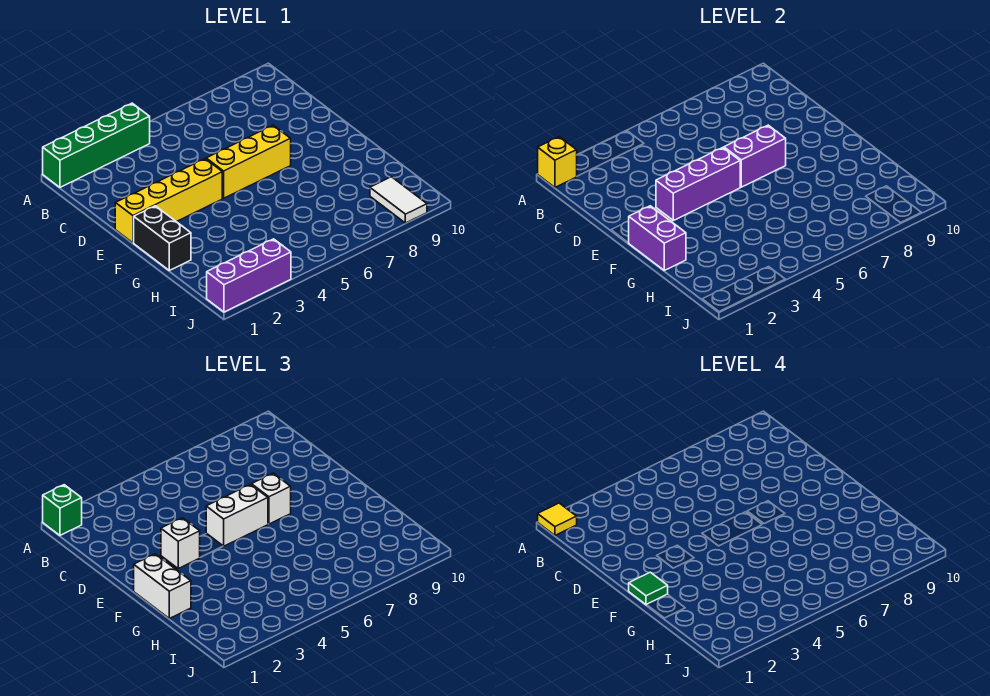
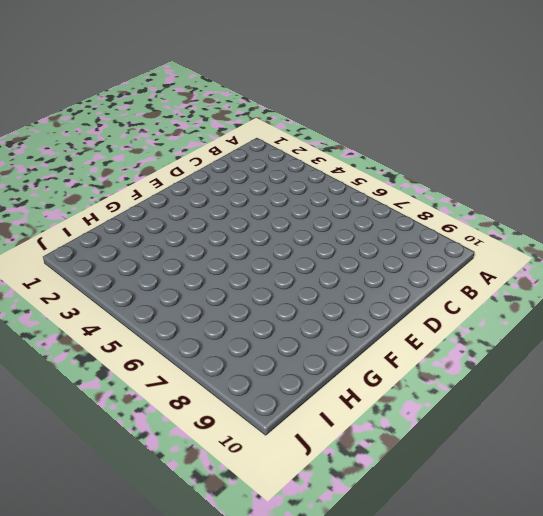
none -> green 1x4 brick [43,103,150,187]
none -> yellow 1x4 brick [115,159,222,243]
none -> yellow 1x3 brick [206,125,291,198]

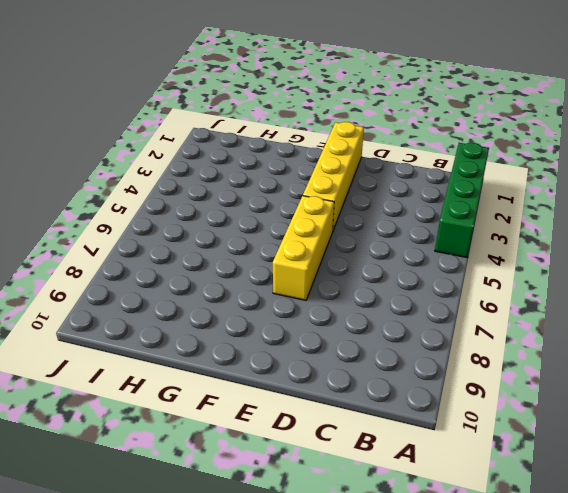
none -> black 1x2 brick [134,206,191,270]
none -> white 1x2 tile [370,177,427,223]
none -> purple 1x3 brick [207,239,291,312]

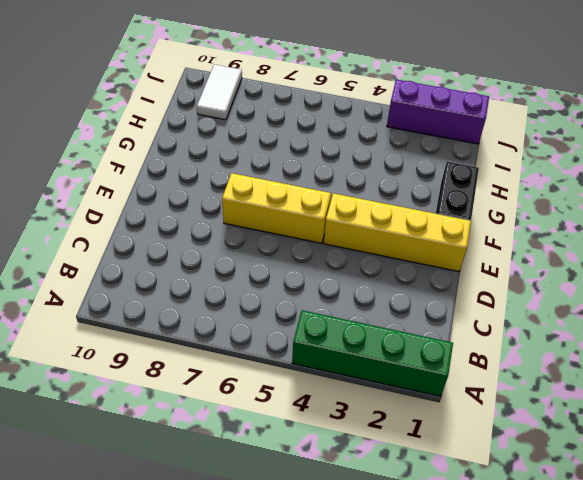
none -> yellow 1x1 brick [538,137,577,187]
none -> purple 1x3 brick [656,148,740,220]
none -> purple 1x2 brick [724,125,786,187]

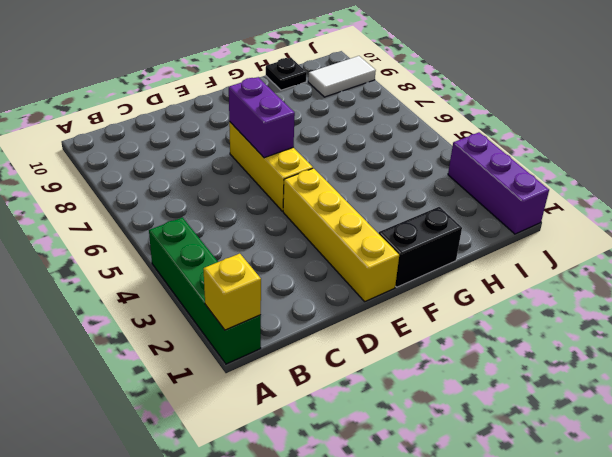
black 1x1 plate [266,58,307,90] -> none
none -> purple 1x3 brick [656,148,740,220]
none -> purple 1x2 brick [629,206,686,270]
none -> green 1x1 brick [43,485,82,535]

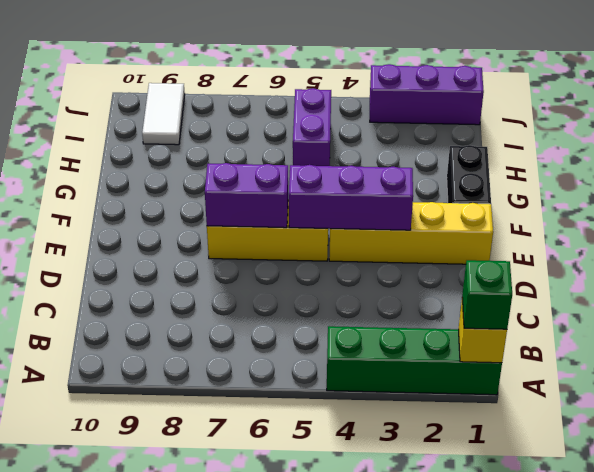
purple 1x2 brick [293,88,331,166] -> purple 1x2 brick moved to [629,206,686,270]
none -> white 1x1 brick [161,518,200,568]
none -> white 1x2 brick [206,484,268,546]
none -> white 1x1 brick [252,473,291,524]

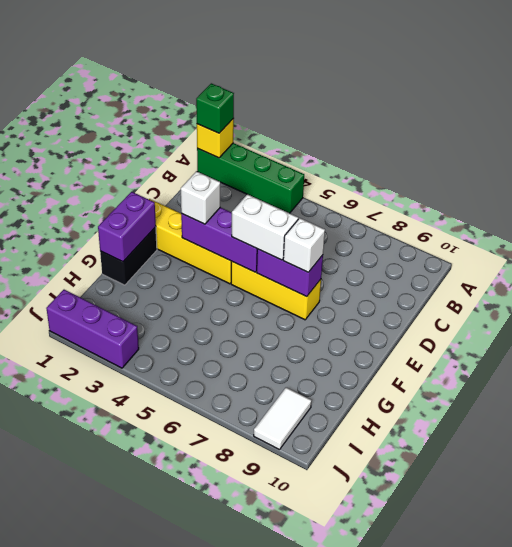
none -> white 1x2 brick [134,554,191,618]
none -> yellow 1x1 tile [538,503,577,535]
none -> green 1x1 tile [629,572,668,605]

